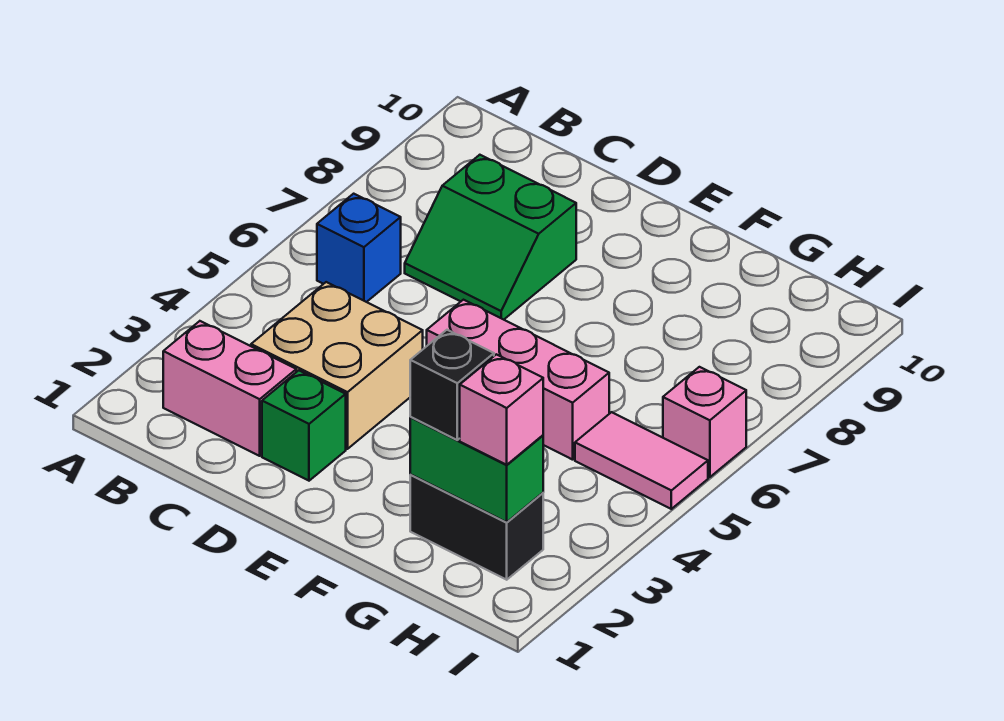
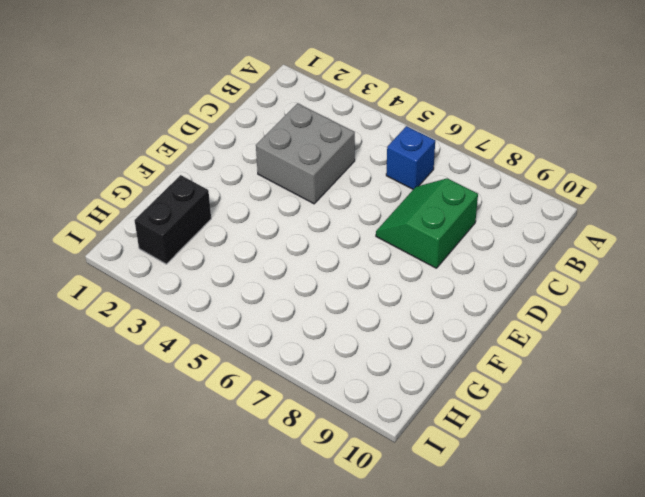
grey 2x2 brick [256,103,355,204] -> tan 2x2 brick [251,282,423,449]
none -> pink 1x2 brick [163,321,296,456]
none -> green 1x1 brick [262,370,346,481]
none -> pink 1x3 brick [427,300,609,460]

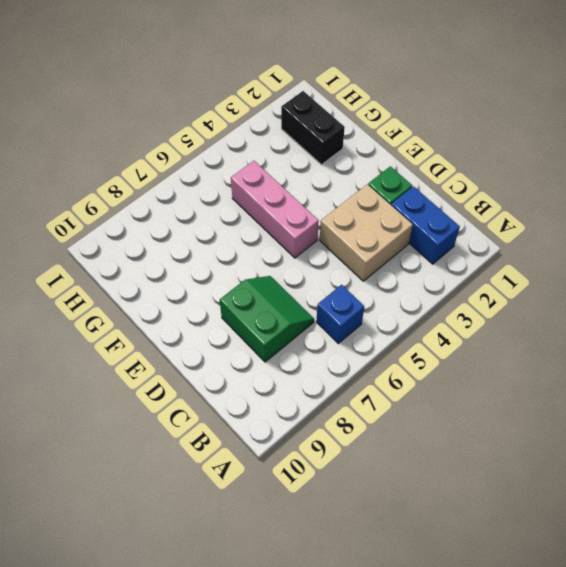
blue 1x2 brick [391,186,460,264] -> pink 1x2 brick [163,321,296,456]
none -> pink 1x2 tile [575,412,708,509]
none -> pink 1x1 brick [663,367,746,477]
none -> green 1x2 brick [410,417,543,522]

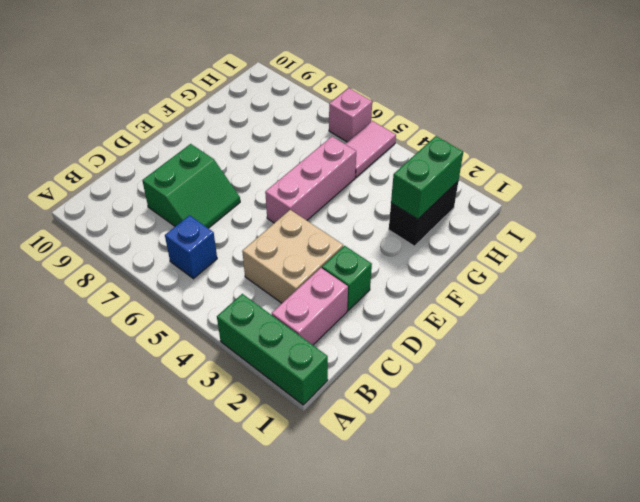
green 1x3 brick [217,294,328,405] -> none
none -> black 1x1 brick [410,330,494,440]
none -> pink 1x1 brick [460,354,543,465]

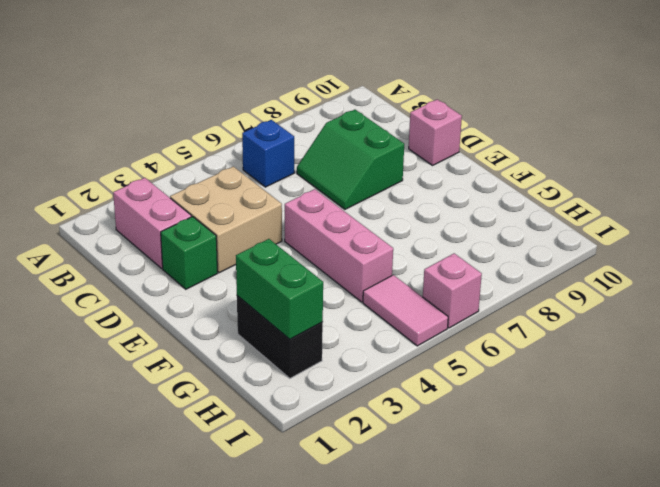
pink 1x1 brick [409,99,462,165] -> pink 1x1 brick moved to [460,354,543,465]
none -> black 1x1 brick [410,330,494,440]

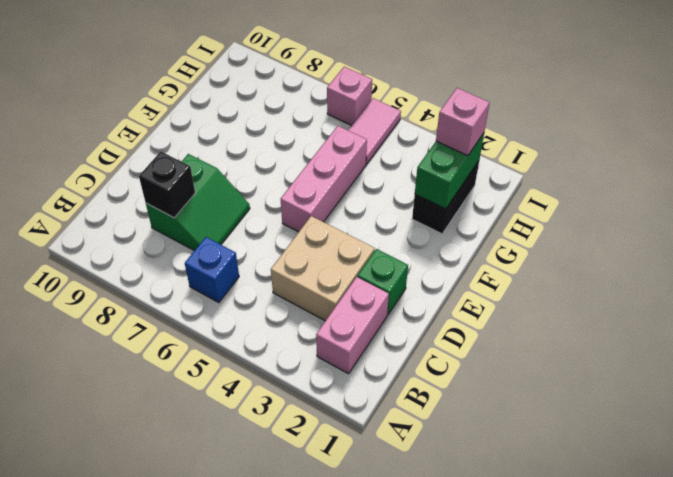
black 1x1 brick [139,152,195,218] -> black 1x1 brick moved to [410,330,494,440]

